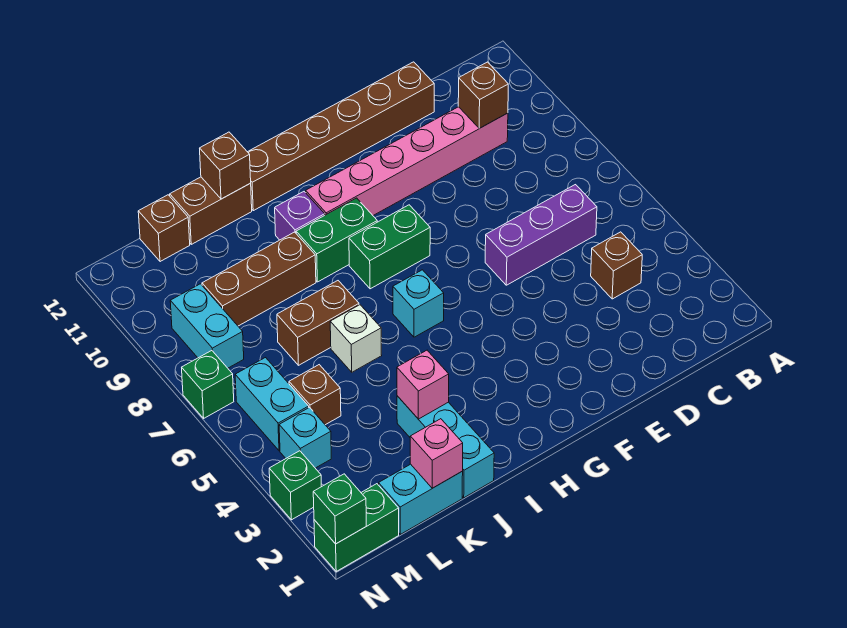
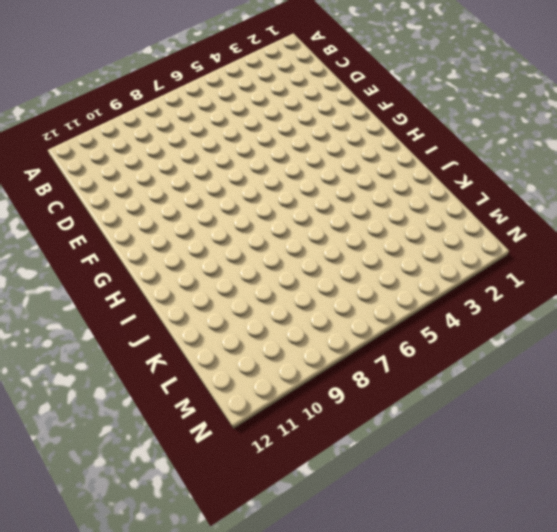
none -> brown 1x1 brick [591,232,642,299]
none -> purple 1x3 brick [485,185,597,285]
none -> pink 1x6 brick [306,107,508,215]

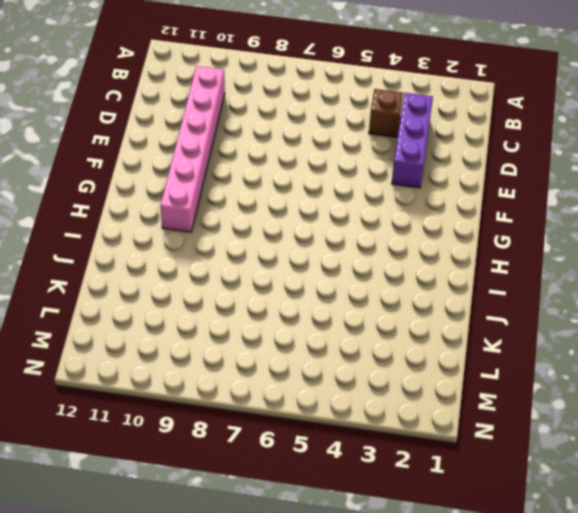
purple 1x3 brick [392,93,433,188] -> purple 1x3 brick moved to [485,185,597,285]
none -> brown 1x6 brick [248,62,434,211]
none -> green 1x2 brick [349,205,430,289]
none -> cyan 1x1 brick [393,270,444,337]

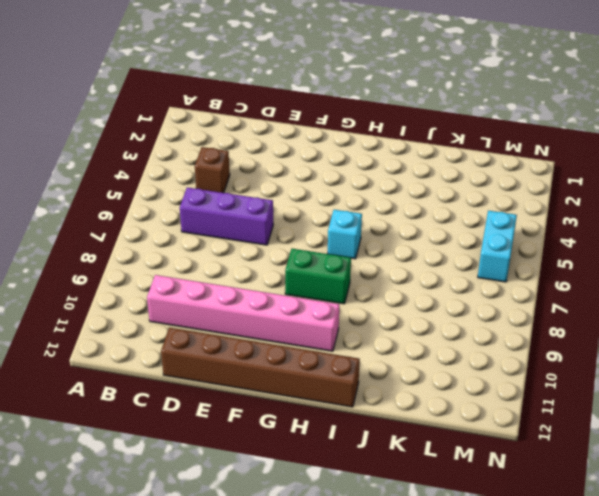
none -> green 1x2 brick [296,198,377,282]
none -> purple 1x1 brick [275,192,325,240]
none -> cyan 1x3 brick [397,396,494,498]

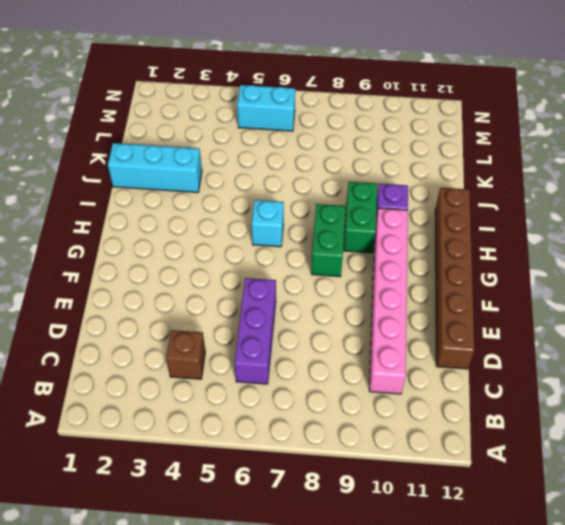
none -> white 1x1 brick [330,305,382,372]
none -> brown 1x2 brick [277,281,359,365]
none -> brown 1x3 brick [202,232,316,326]

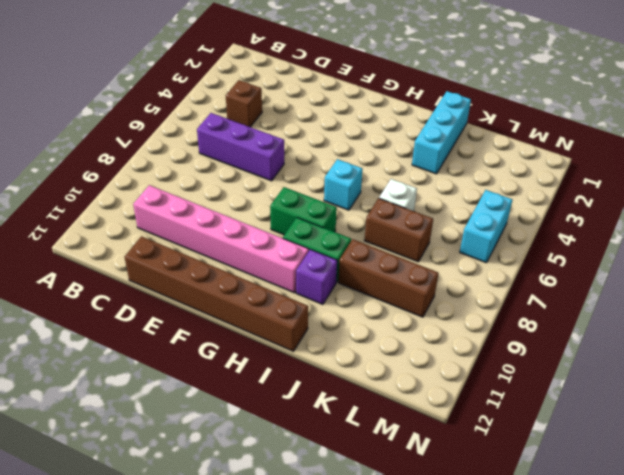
none -> brown 1x2 brick [170,177,252,244]
none -> cyan 1x2 brick [379,464,463,534]
none -> brown 1x1 brick [289,365,341,425]

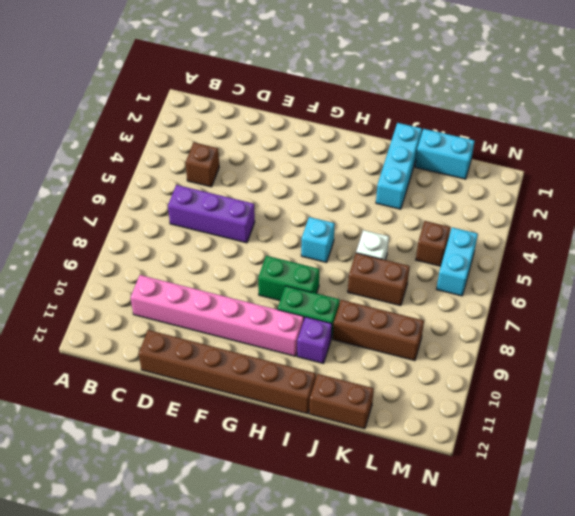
none -> brown 1x1 brick [138,195,190,262]
none -> green 1x2 brick [314,484,399,571]
none -> cyan 1x1 brick [279,407,331,468]

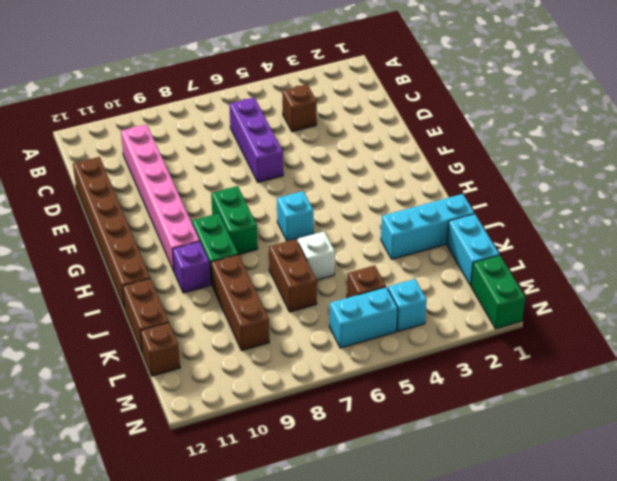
none -> cyan 1x2 brick [170,284,244,368]
none -> green 1x1 brick [269,451,321,520]
none -> green 1x1 brick [182,351,234,418]

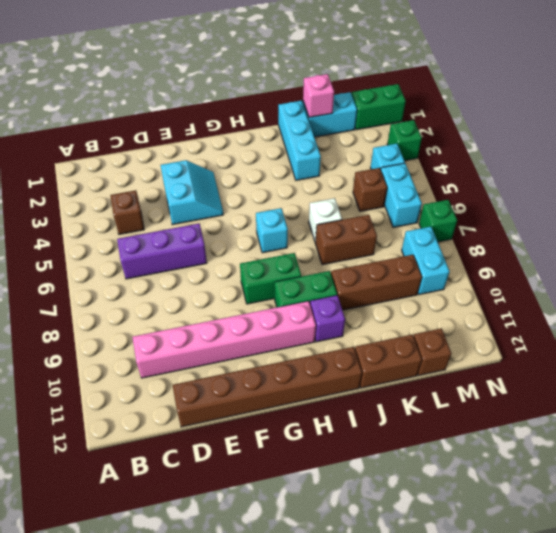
cyan 2x2 slope [161,160,223,225] -> none
none -> brown 1x1 brick [458,62,508,128]
none -> pink 1x1 brick [397,350,449,419]
none -> brown 1x1 brick [200,132,251,199]

